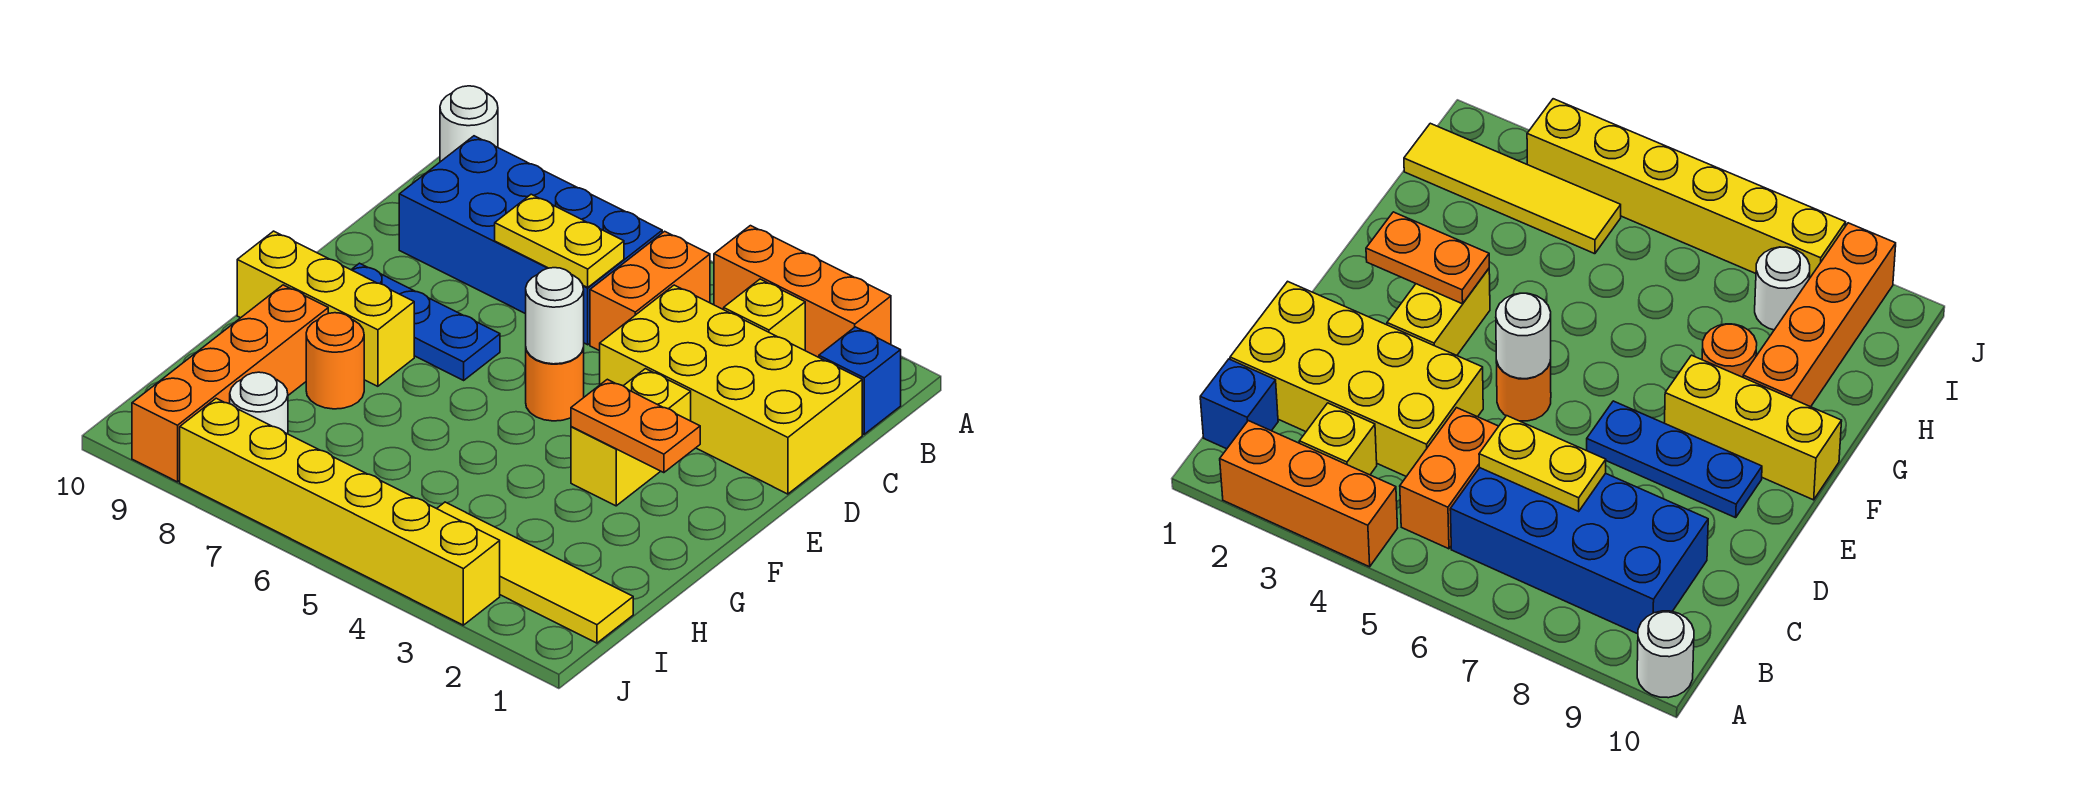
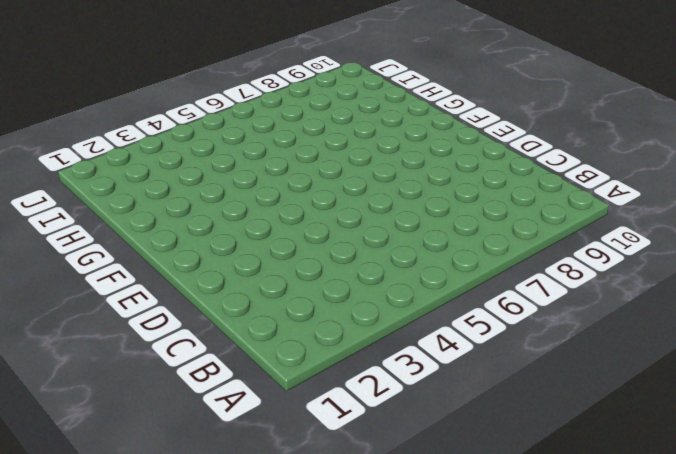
none -> orange 1x3 brick [714,226,891,357]
none -> white 1x1 round brick [440,86,498,162]
none -> blue 1x1 brick [819,327,901,434]

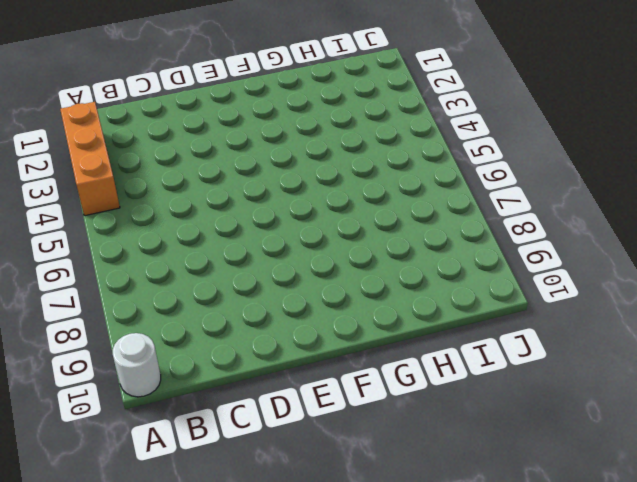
none -> blue 1x1 brick [819,327,901,434]
none -> yellow 1x1 brick [724,279,805,350]
none -> orange 1x2 brick [590,231,710,351]

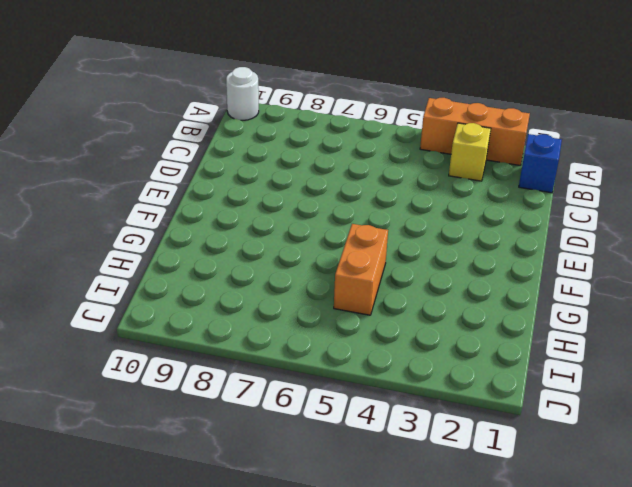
orange 1x2 brick [334,224,388,315] -> orange 1x2 brick moved to [590,231,710,351]
none -> blue 2x4 brick [399,136,662,345]
none -> yellow 2x4 brick [600,285,862,494]
none -> yellow 1x2 brick [571,369,691,506]

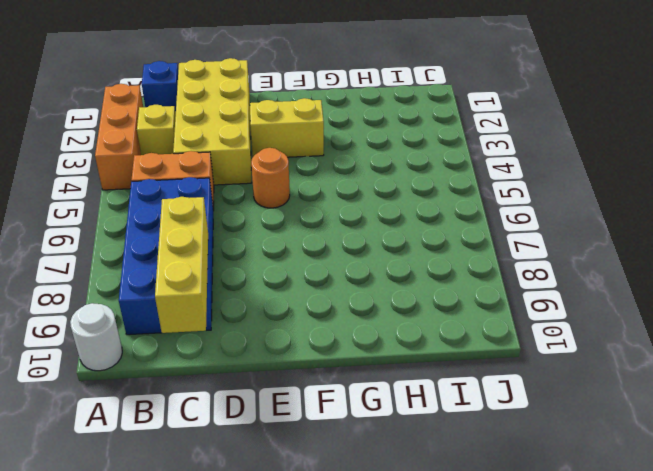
yellow 1x3 brick [155,197,208,333] -> yellow 1x3 brick moved to [237,231,414,386]
none -> blue 1x3 plate [351,263,500,380]
none -> orange 1x1 round brick [306,313,364,409]
none -> orange 1x4 brick [132,285,328,482]

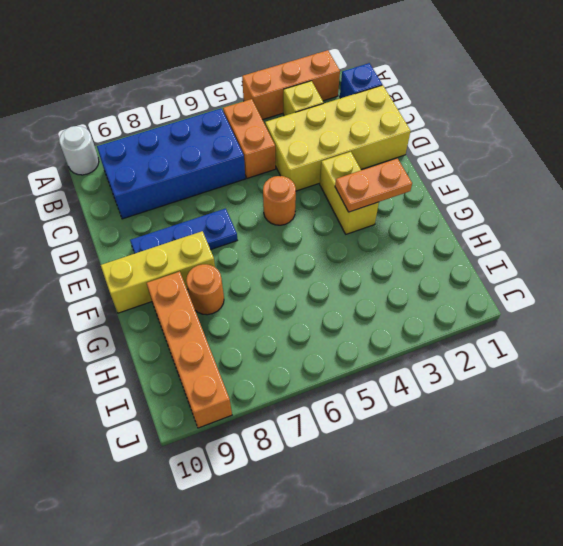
none -> yellow 1x4 tile [437,502,633,643]
none -> white 1x1 round brick [230,372,288,434]
none -> yellow 1x6 brick [180,398,500,625]

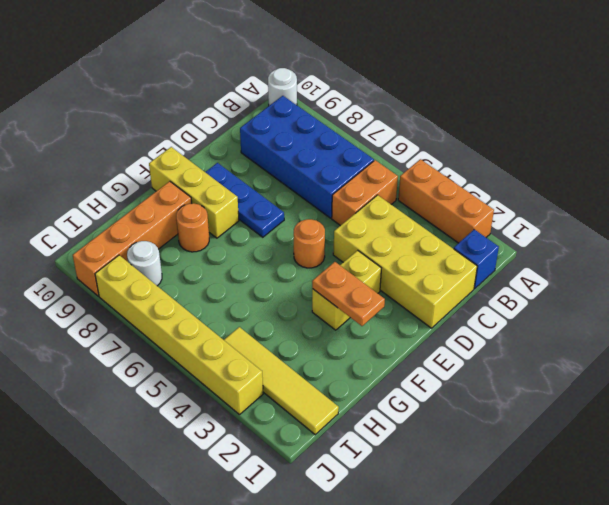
none -> yellow 1x1 brick [724,279,805,350]
none -> yellow 1x2 plate [495,194,624,287]
none -> white 1x1 round brick [526,268,584,364]

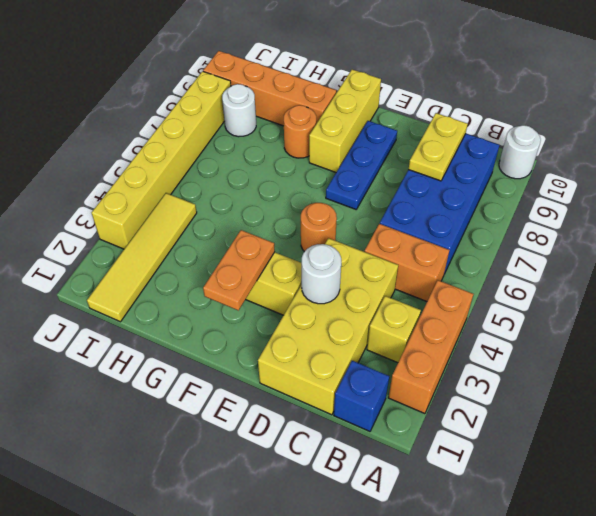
yellow 1x2 plate [409,113,468,181] -> yellow 1x2 plate moved to [495,194,624,287]
white 1x1 round brick [302,244,341,304] -> white 1x1 round brick moved to [526,268,584,364]

